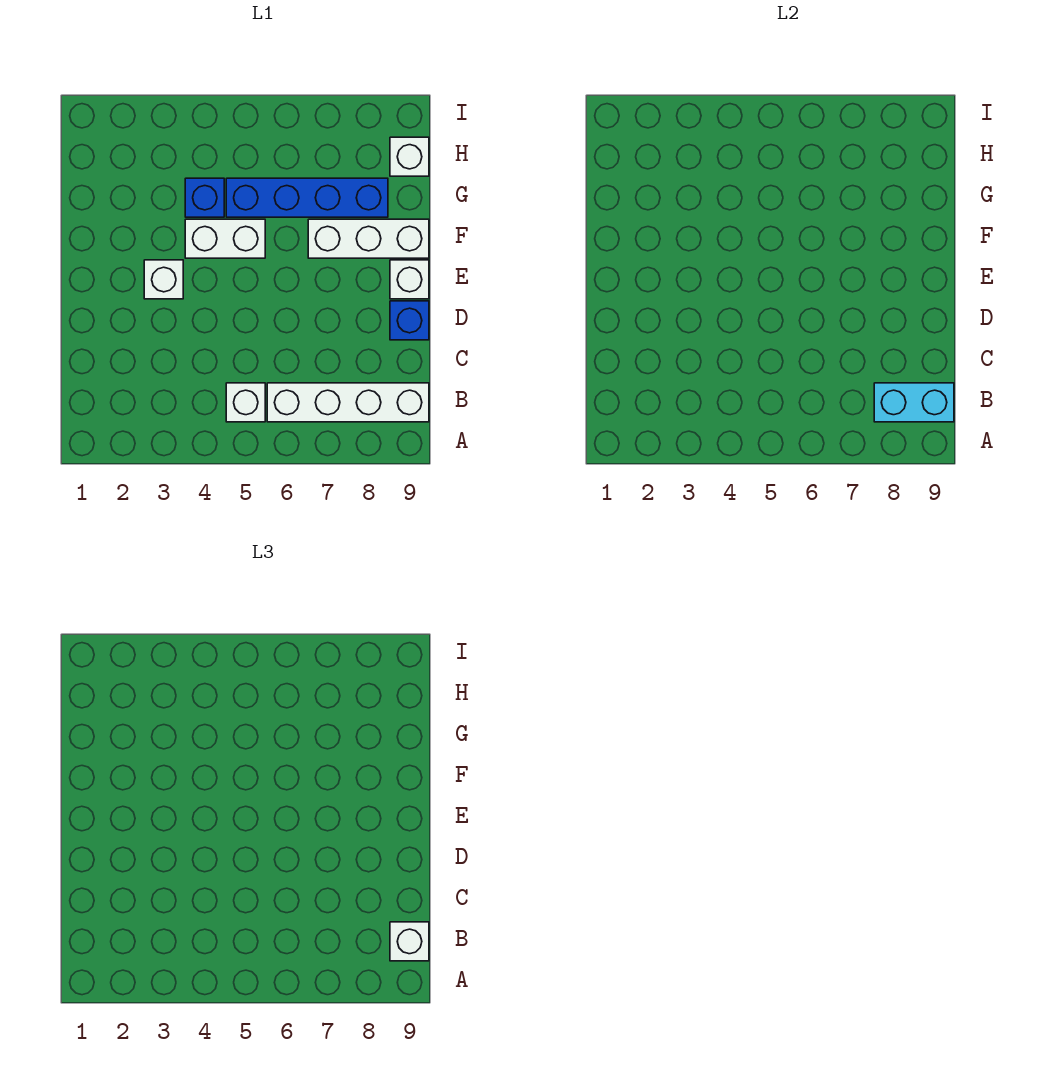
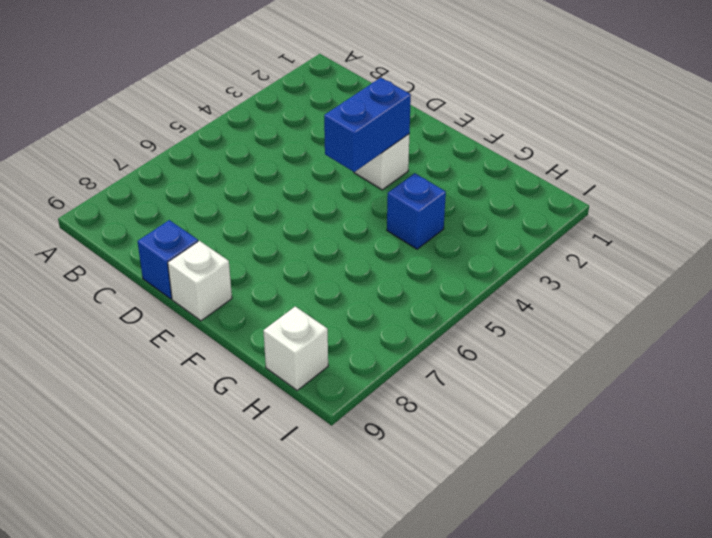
blue 1x2 brick [324,78,411,172] -> none
none -> white 1x1 brick [226,383,265,422]
none -> white 1x4 brick [267,383,429,422]
none -> white 1x2 brick [185,219,265,258]

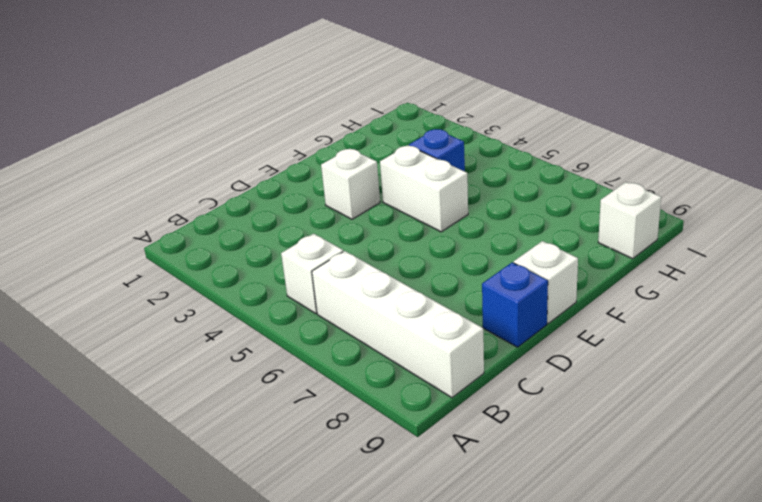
none -> white 1x3 brick [308,219,429,258]
none -> blue 1x4 brick [226,178,388,217]
none -> cyan 1x2 brick [874,383,954,422]

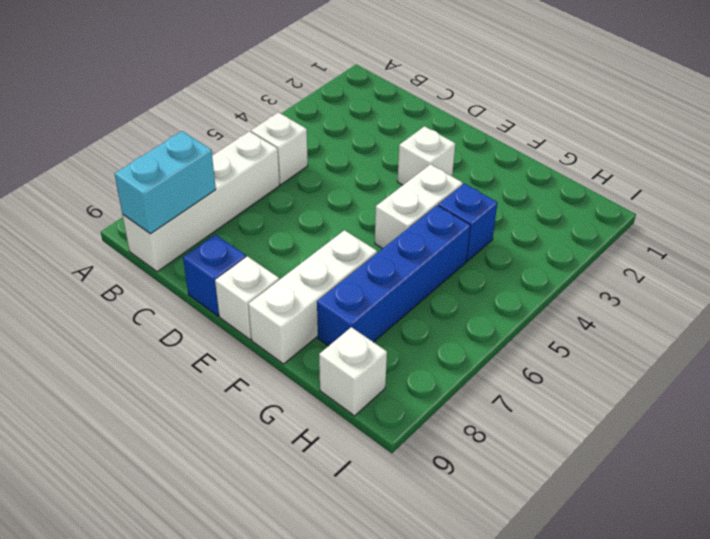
none -> white 1x1 brick [390,922,429,961]

